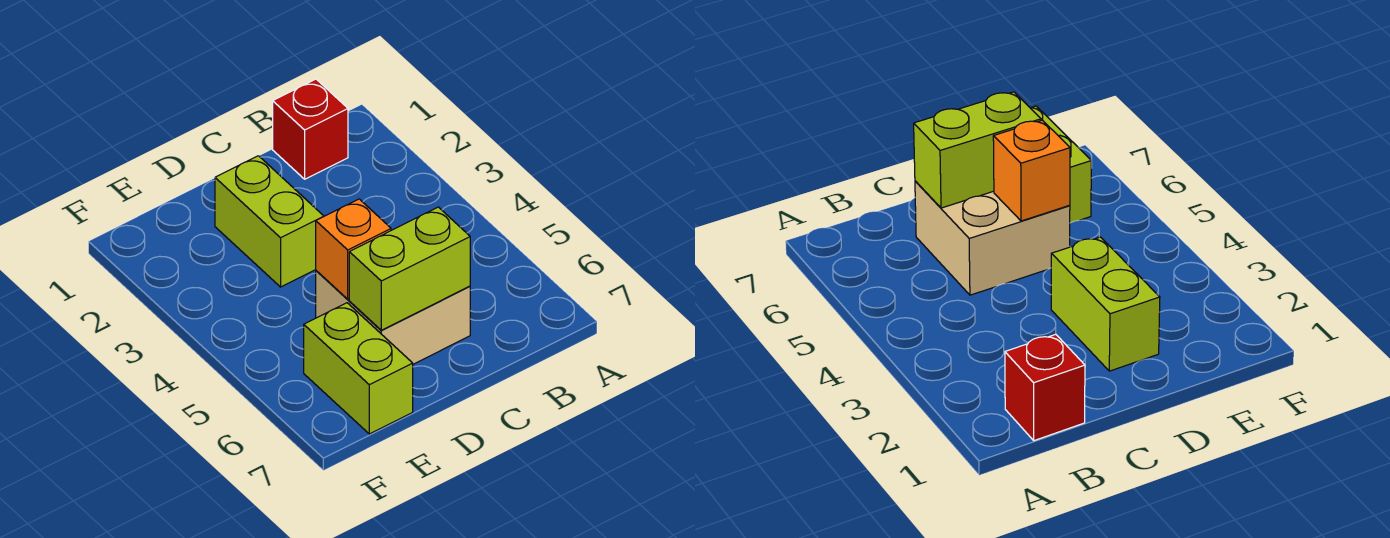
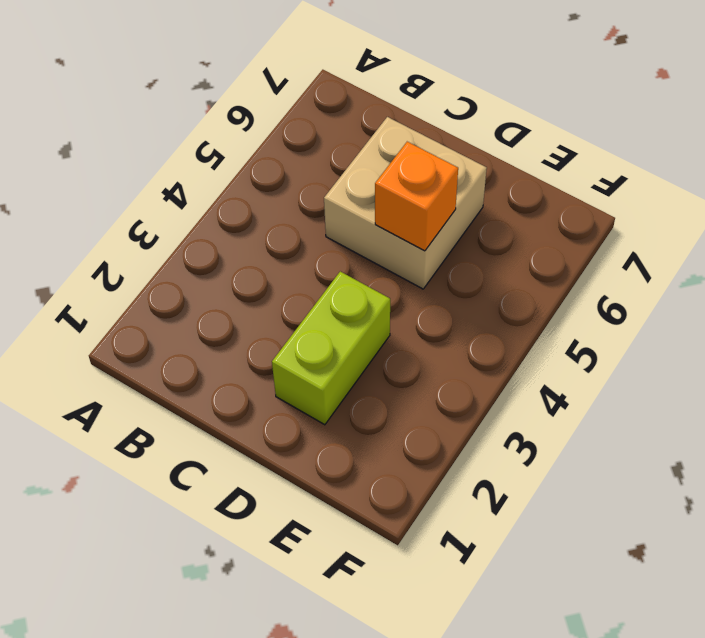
none -> red 1x1 brick [273,79,348,179]
none -> lime 1x2 brick [304,303,413,434]

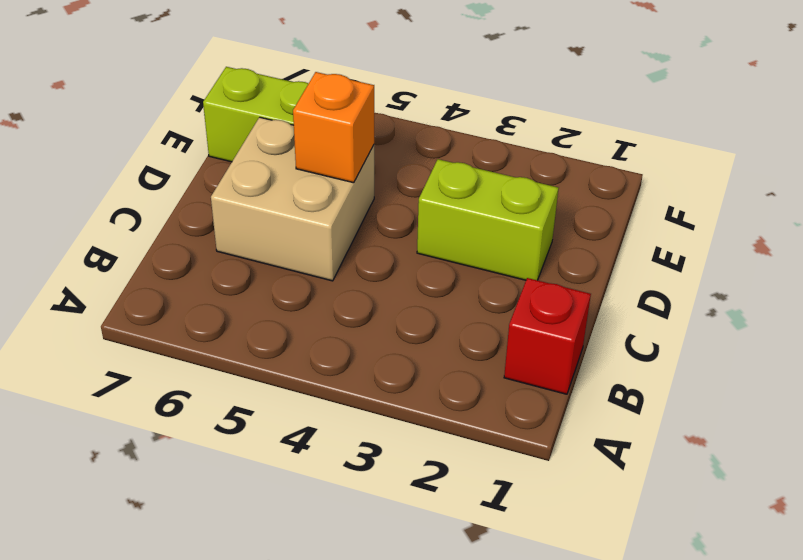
none -> lime 1x2 brick [349,207,470,330]

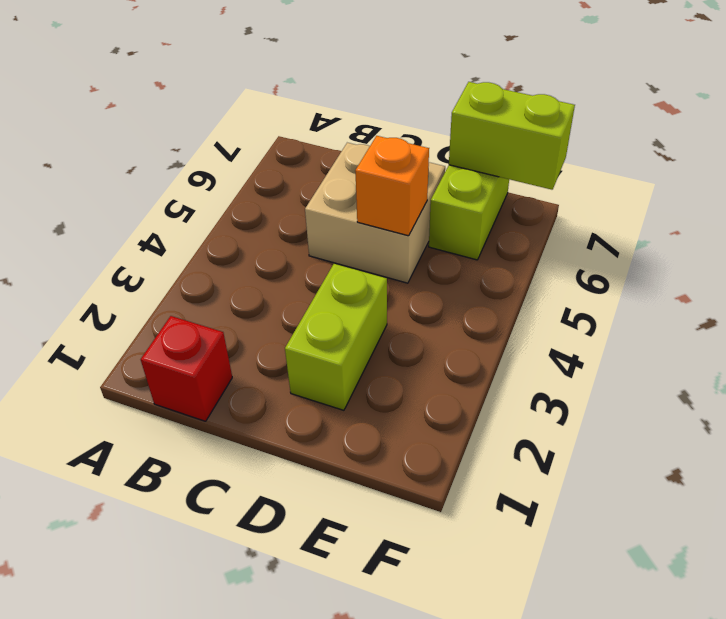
lime 1x2 brick [449,82,575,190] -> lime 1x2 brick moved to [349,207,470,330]

